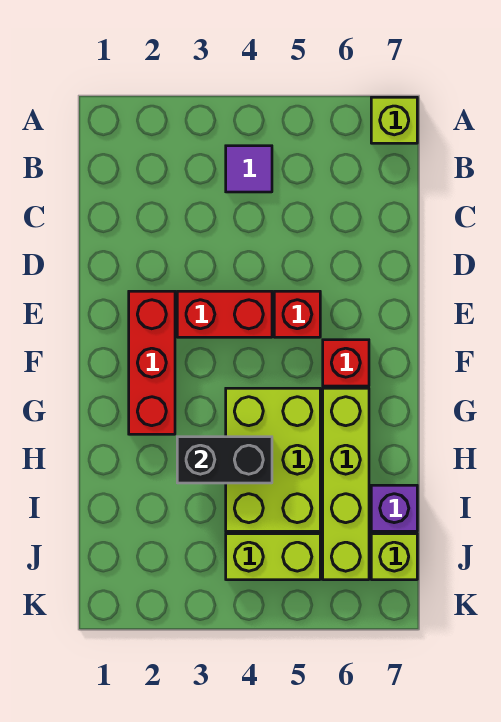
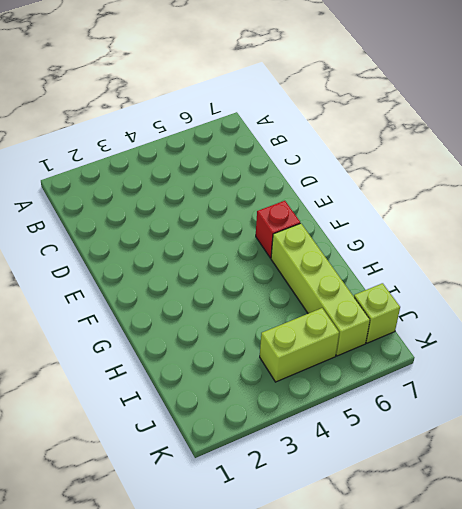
none -> lime 1x1 brick [371,97,417,143]
none -> purple 1x1 tile [226,146,272,192]
none -> red 1x3 brick [129,291,175,434]

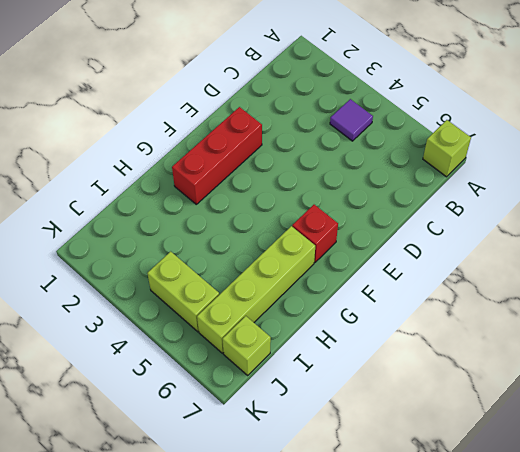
none -> red 1x2 brick [177,291,272,337]
none -> red 1x1 brick [274,291,320,337]
none -> lime 2x3 brick [226,388,320,531]

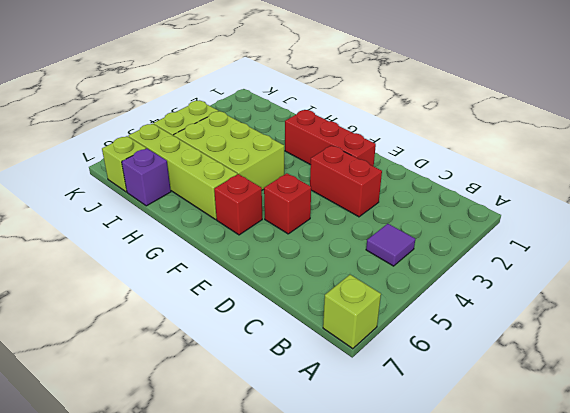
red 1x2 brick [310,145,382,217] -> red 1x2 brick turned to [177,291,272,337]
none -> black 1x2 brick [177,437,272,483]

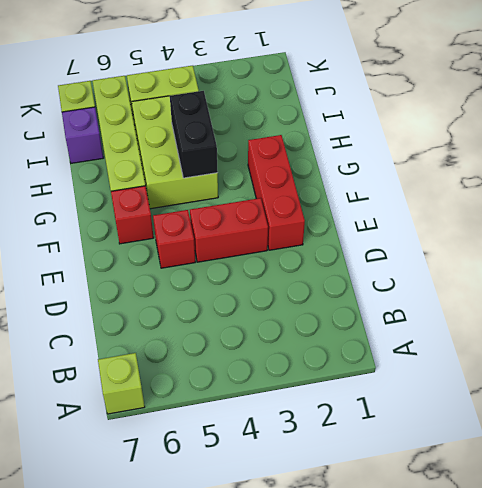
black 1x2 brick [170,91,218,178] -> black 1x2 brick turned to [177,437,272,483]
none -> purple 1x1 tile [226,146,272,192]

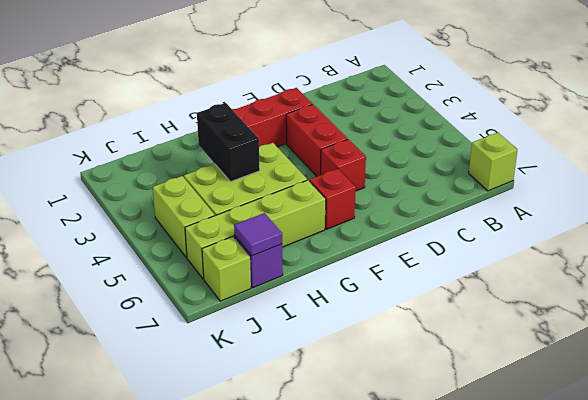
purple 1x1 tile [234,213,282,256] -> purple 1x1 tile moved to [226,146,272,192]

